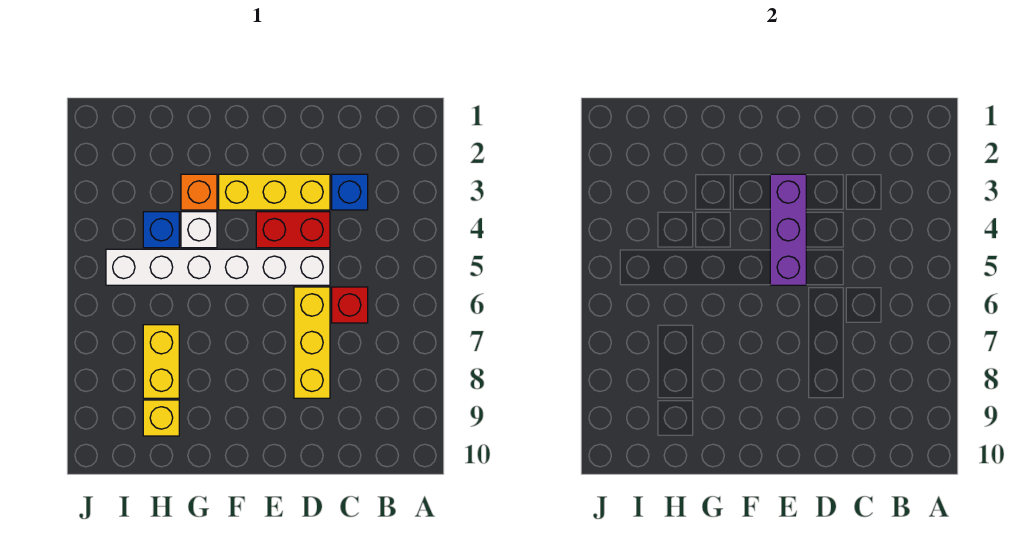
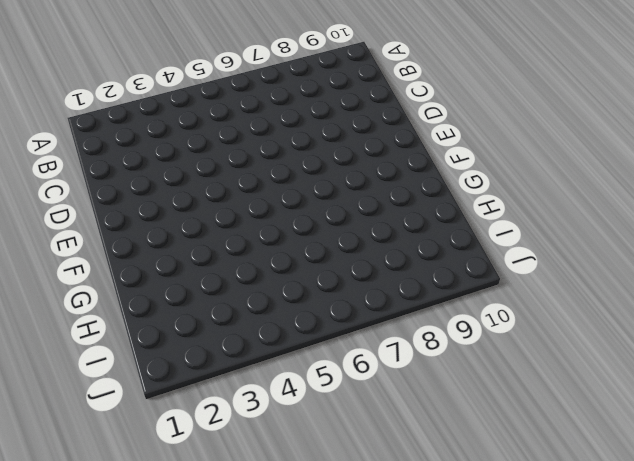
none -> blue 1x1 brick [332,174,368,210]
none -> red 1x1 brick [332,287,368,323]
none -> yellow 1x3 brick [219,174,330,210]

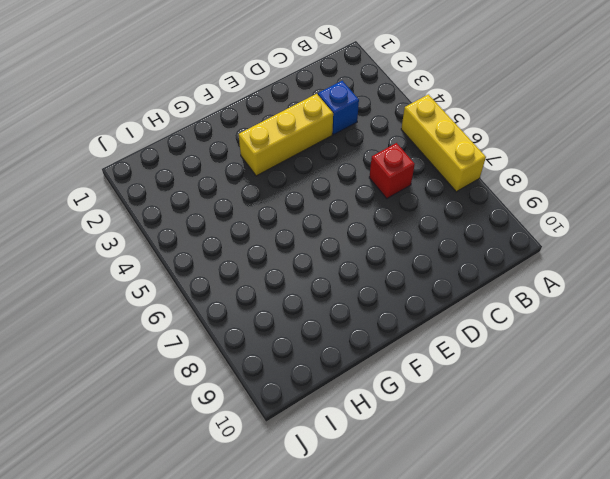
yellow 1x3 brick [401,94,486,192] -> yellow 1x3 brick moved to [294,287,330,398]
none -> red 1x2 brick [256,212,330,248]
none -> white 1x6 brick [106,249,330,285]
none -> orange 1x1 brick [181,174,217,210]

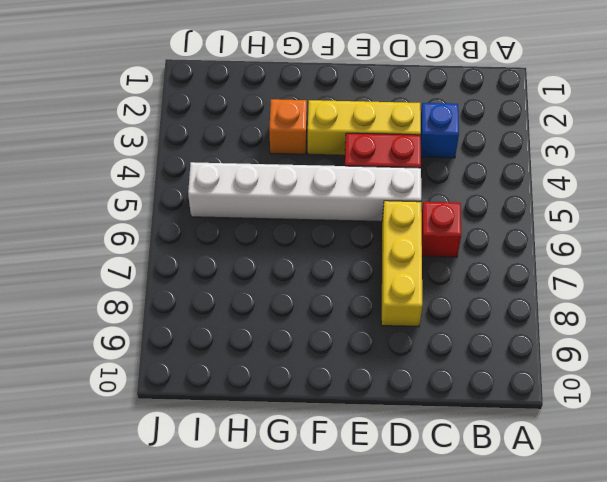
none -> white 1x1 brick [181,212,217,248]
none -> blue 1x1 brick [143,212,179,248]
none -> yellow 1x2 brick [143,325,179,398]

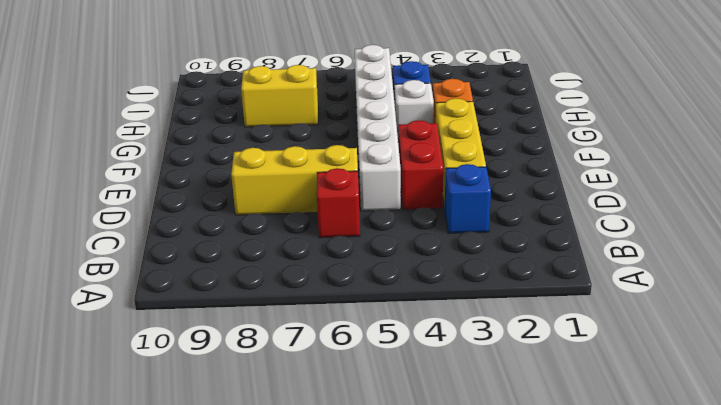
none -> yellow 1x1 brick [143,400,179,436]
none -> purple 1x3 brick [770,174,806,285]

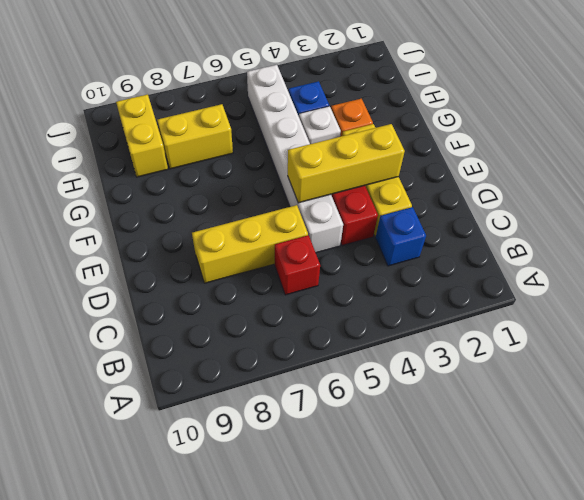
yellow 1x3 brick [288,124,405,203] -> purple 1x3 brick [770,174,806,285]
yellow 1x2 brick [116,94,168,177] -> yellow 1x1 brick [143,400,179,436]

